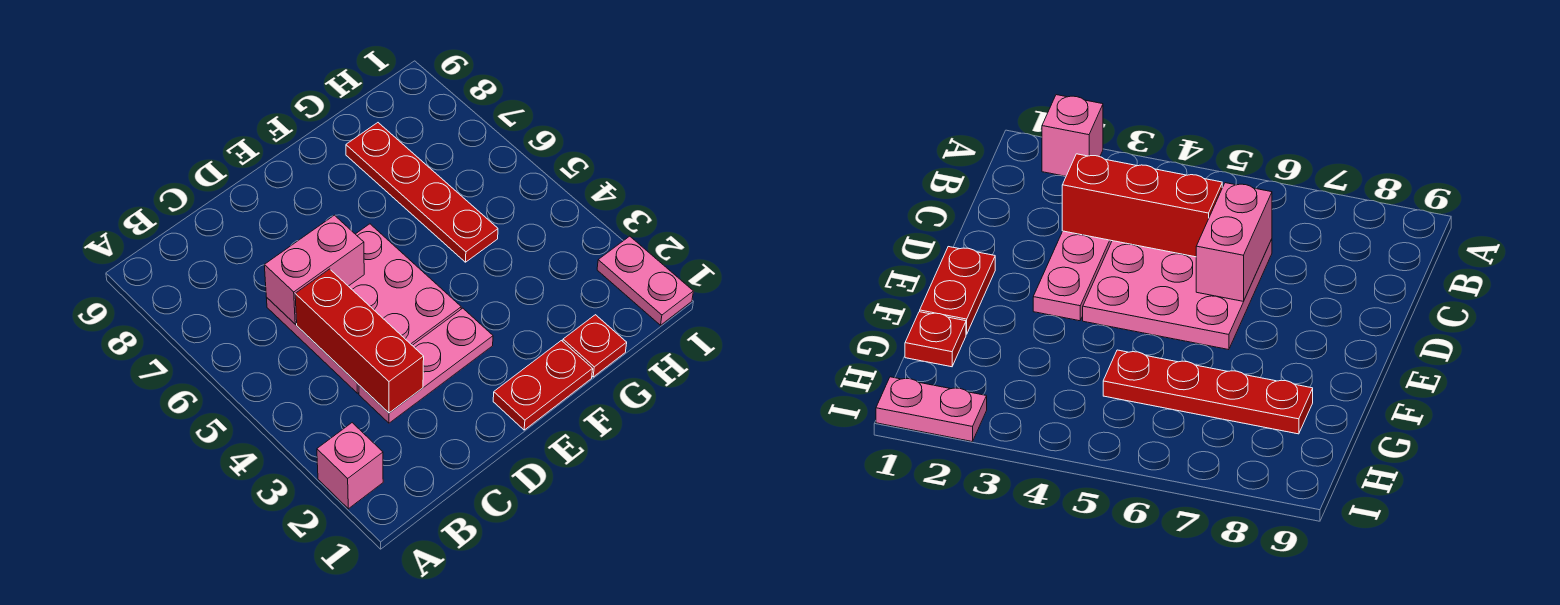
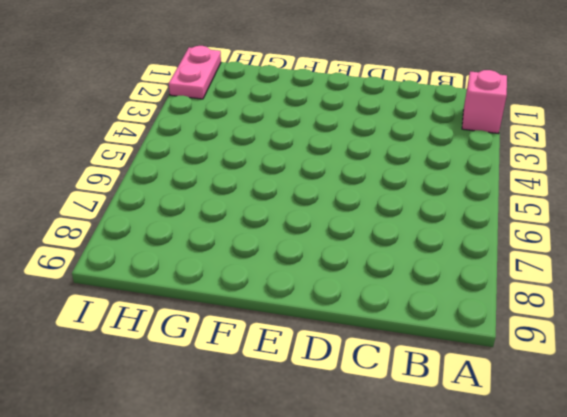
none -> pink 1x3 plate [359,308,493,423]
none -> pink 3x3 plate [267,224,461,393]

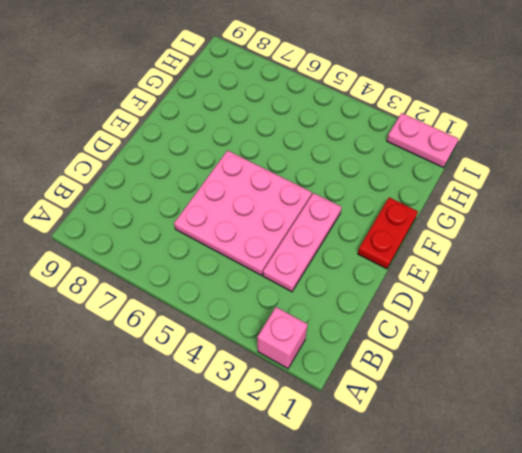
none -> red 1x1 plate [563,315,627,377]
none -> red 1x4 plate [346,123,498,262]

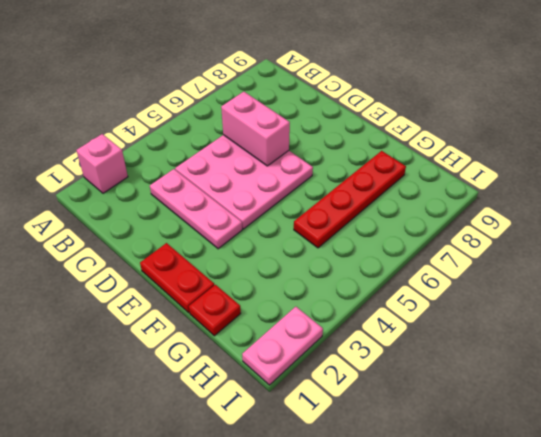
none -> red 1x3 brick [295,269,424,413]

